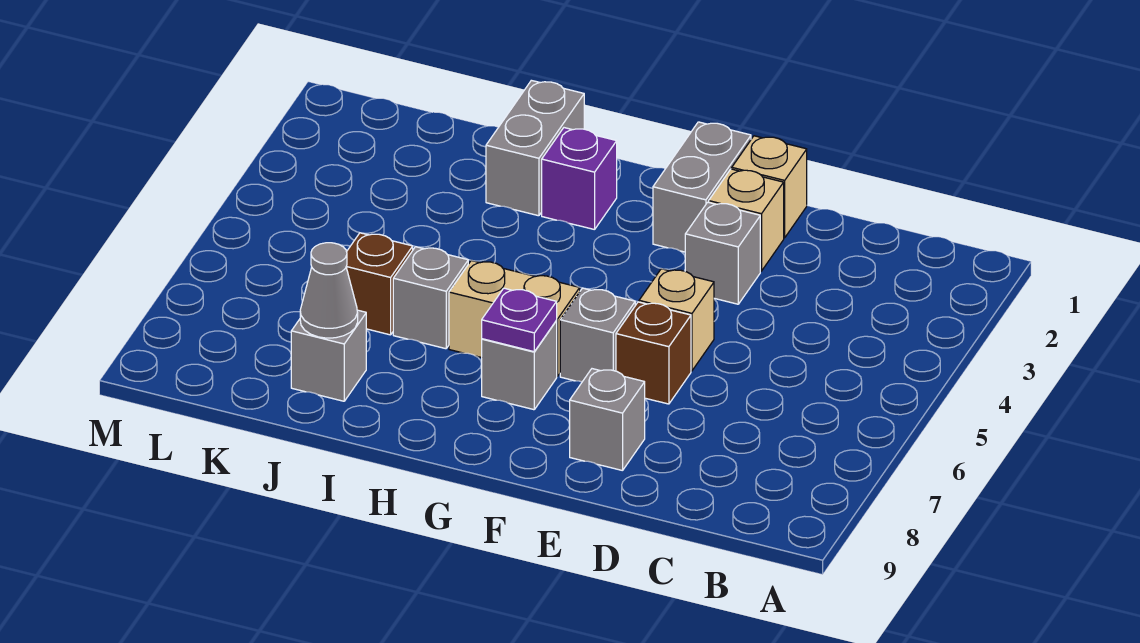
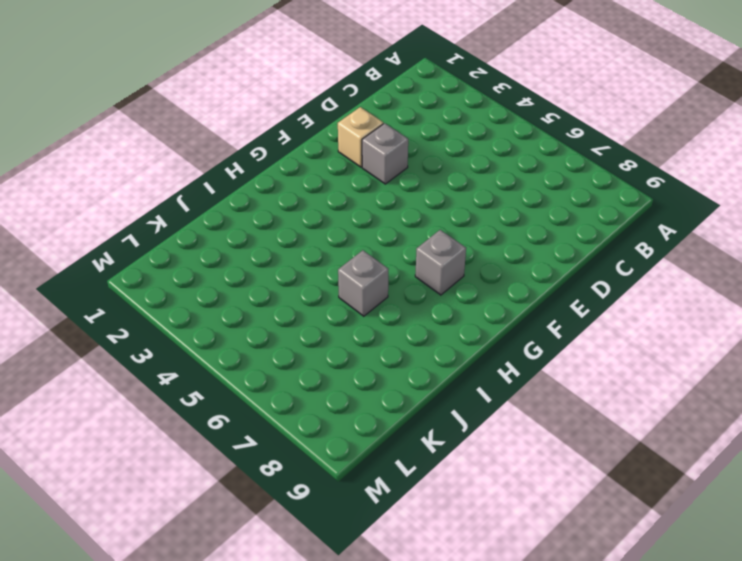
none -> tan 1x1 brick [732,136,807,238]
none -> tan 1x1 brick [639,269,714,371]
none -> brown 1x1 brick [616,302,691,404]

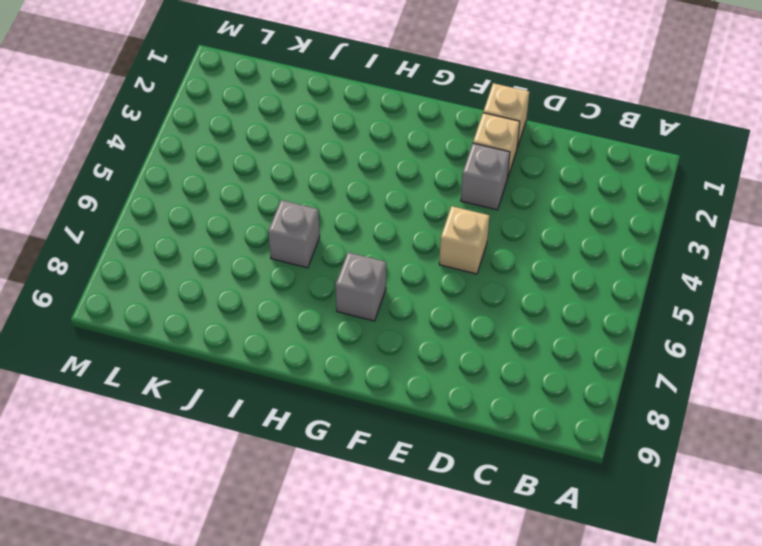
none -> brown 1x1 brick [616,302,691,404]
none -> grey 1x1 brick [570,369,645,471]
none -> grey 1x2 brick [653,122,751,252]

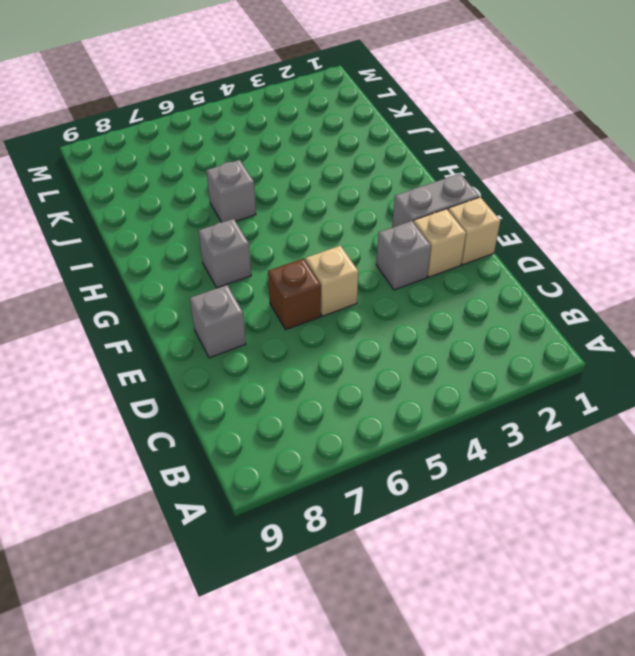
none -> grey 1x1 brick [560,288,635,382]
none -> tan 1x2 brick [449,260,580,376]
none -> purple 1x1 brick [542,128,617,230]

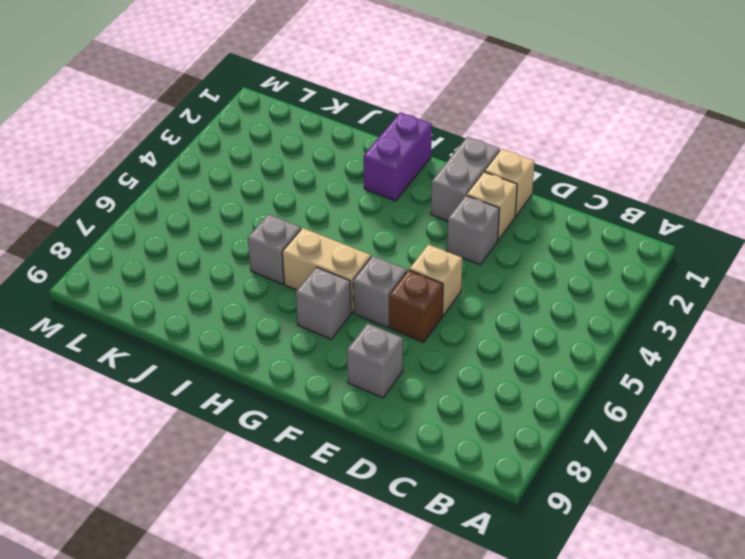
purple 1x2 brick [364,112,432,201] -> purple 1x1 brick [542,128,617,230]
none -> grey 1x2 brick [486,80,584,216]
none -> brown 1x1 brick [346,233,413,335]
none -> grey 1x1 brick [291,310,366,401]

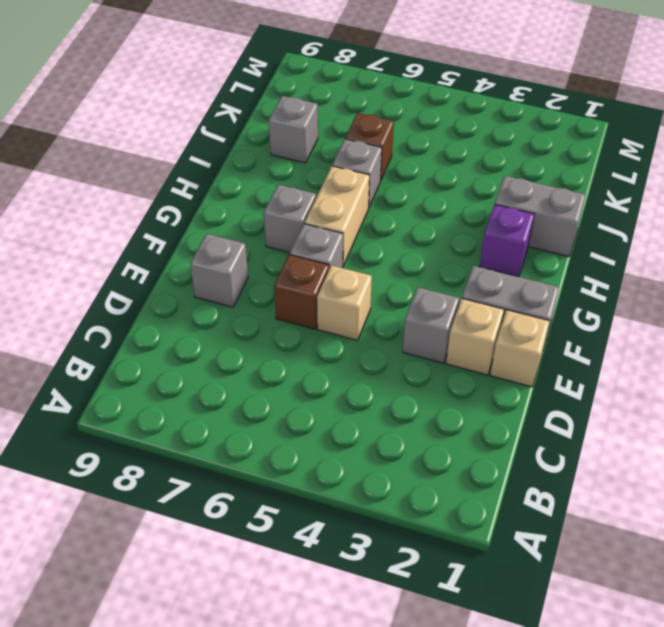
none -> purple 1x1 plate [482,288,557,352]
none -> grey 1x1 cone [300,243,358,338]

